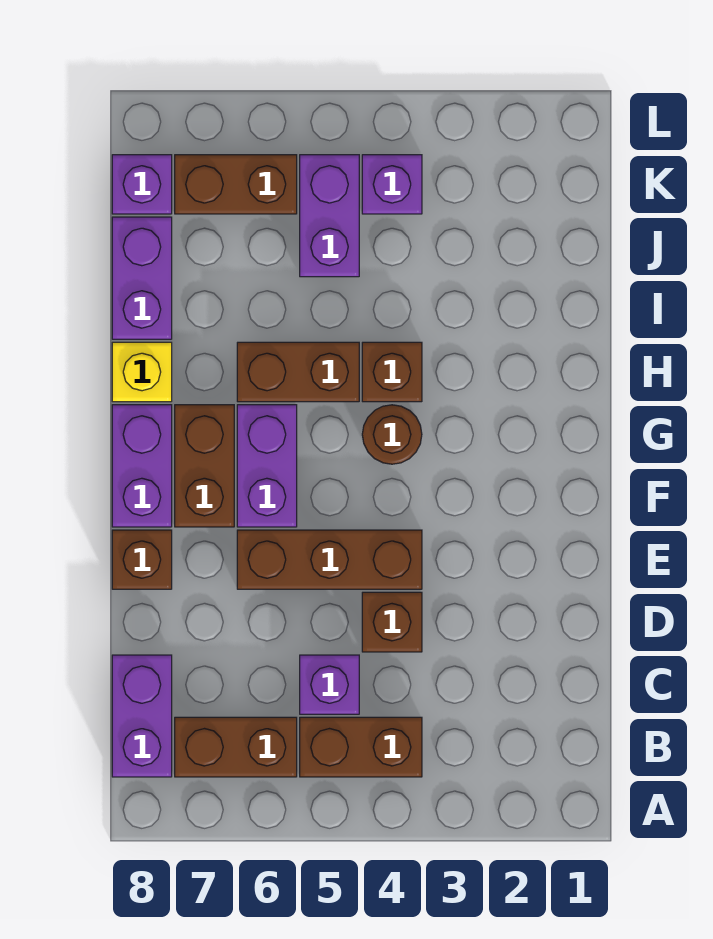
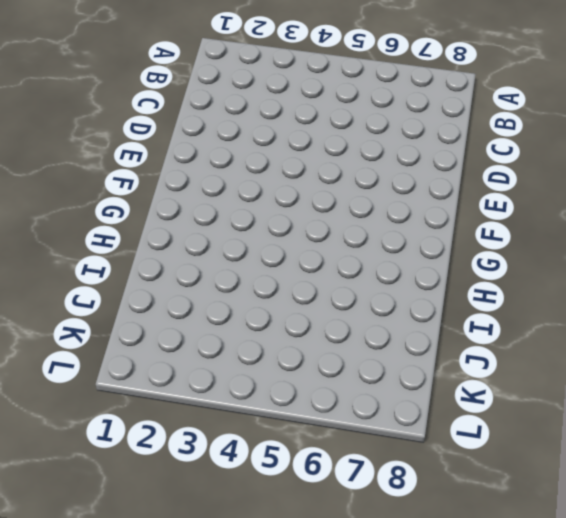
none -> brown 1x2 brick [300,717,422,777]
none -> brown 1x2 brick [175,717,297,777]
none -> purple 1x2 brick [112,655,172,777]

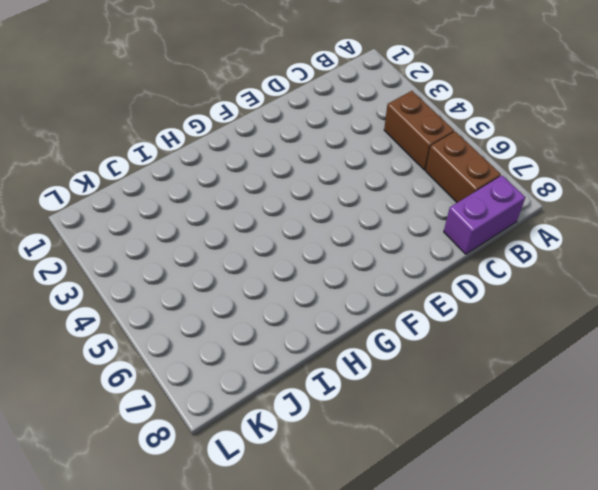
none -> purple 1x1 brick [300,655,359,714]
none -> brown 1x1 brick [362,592,422,652]
none -> brown 1x3 brick [237,530,422,589]

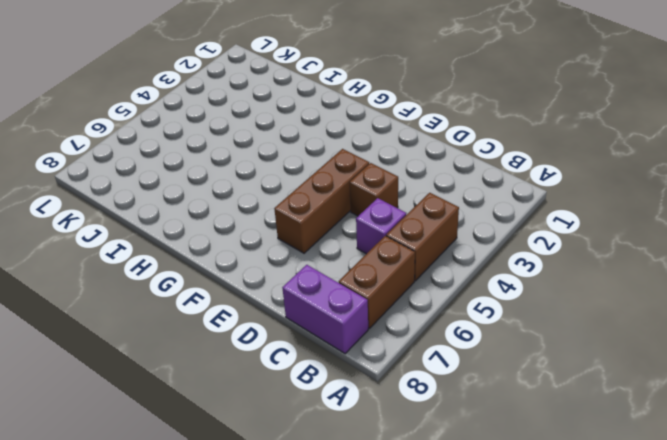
none -> brown 1x1 brick [112,530,172,589]
none -> purple 1x2 brick [237,405,297,527]
none -> brown 1x2 brick [175,405,234,527]

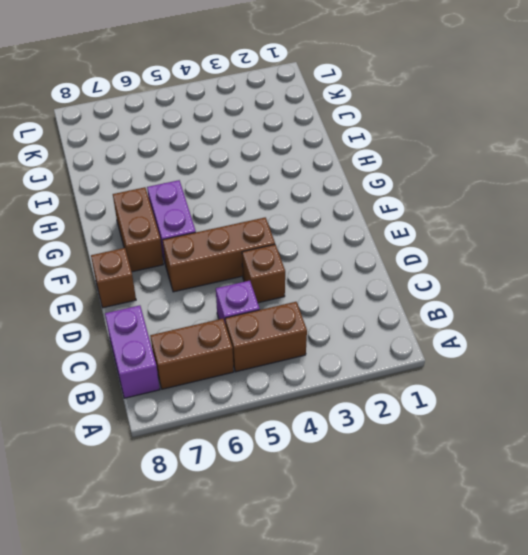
none -> purple 1x2 brick [112,405,172,527]
none -> brown 1x1 round brick [362,405,422,464]
none -> brown 1x1 brick [362,342,422,402]

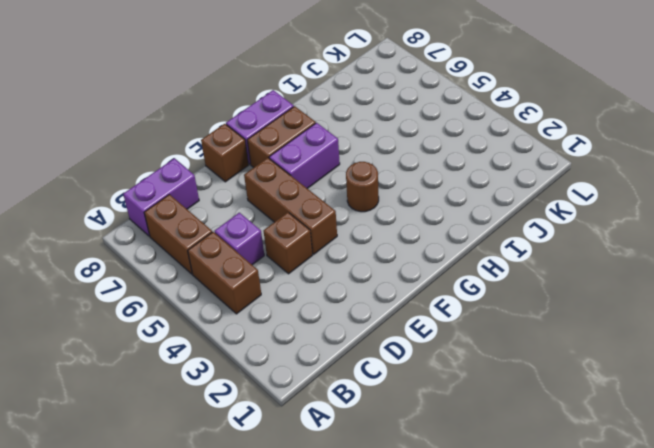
none -> brown 1x1 brick [362,342,422,402]
none -> brown 1x2 brick [237,342,359,402]
none -> yellow 1x1 brick [112,342,172,402]

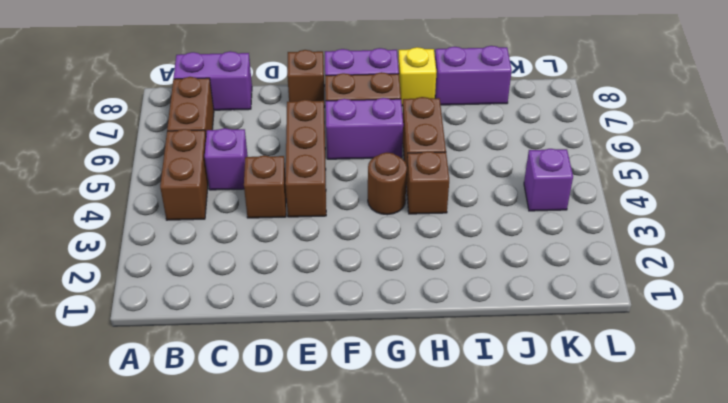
none -> purple 1x2 brick [300,155,359,277]
none -> brown 1x2 brick [175,155,297,214]
none -> purple 1x1 brick [112,155,172,214]

